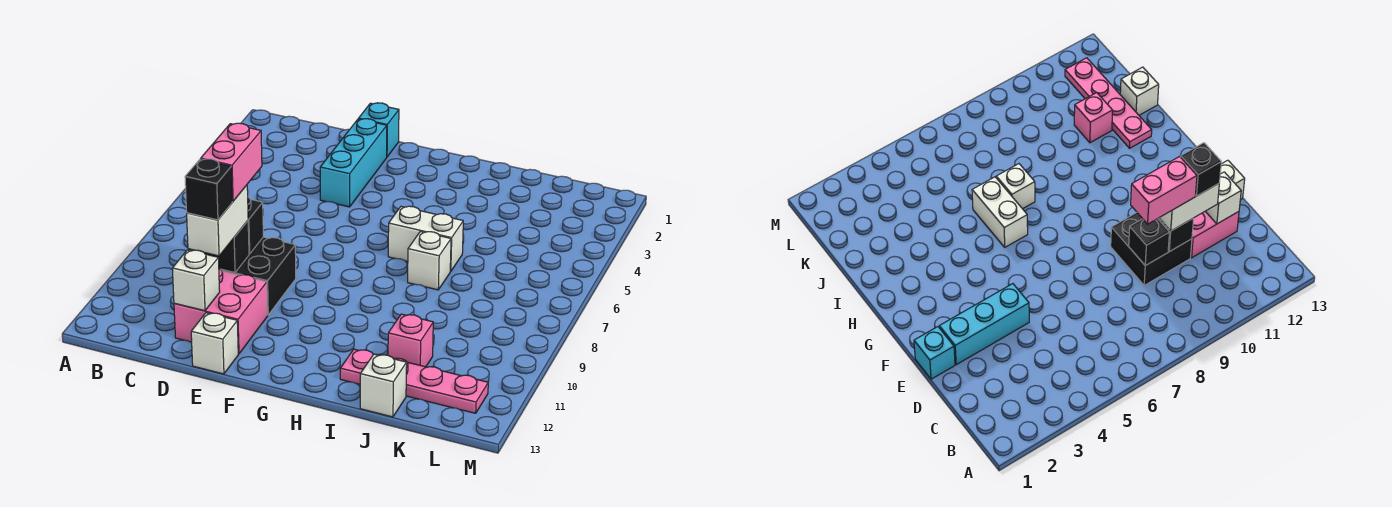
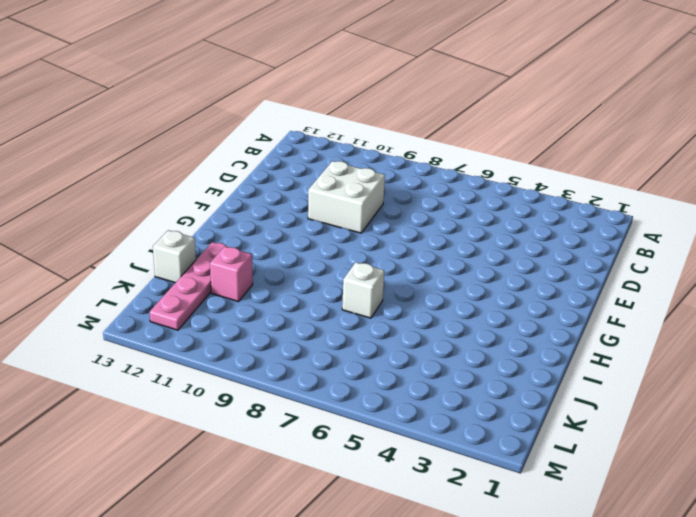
white 2x2 brick [308,161,385,233] -> black 2x2 brick [221,237,296,315]
none -> pink 2x2 brick [174,269,268,354]
none -> cyan 1x1 brick [359,103,399,157]
none -> cyan 1x3 brick [320,119,387,207]

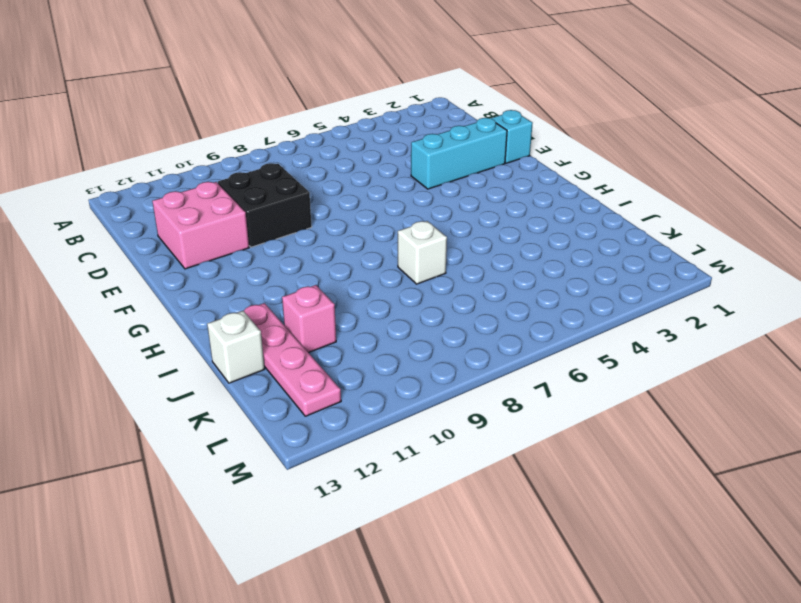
none -> white 1x1 brick [191,313,238,374]
none -> white 1x2 brick [388,206,463,272]
none -> black 1x1 brick [248,197,263,254]

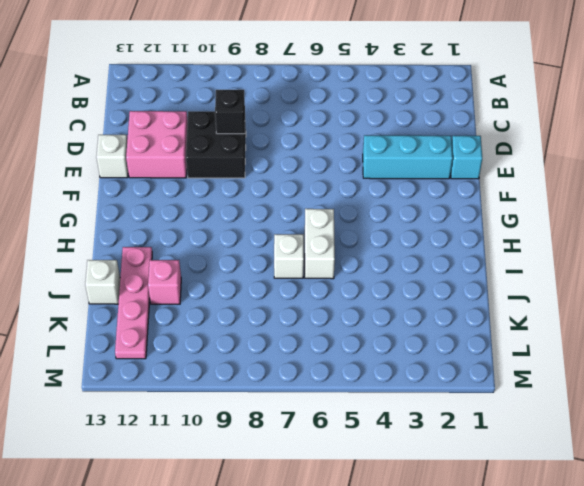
none -> black 1x1 brick [205,221,249,273]
none -> white 1x1 brick [172,250,220,311]
none -> white 1x2 brick [187,185,248,256]

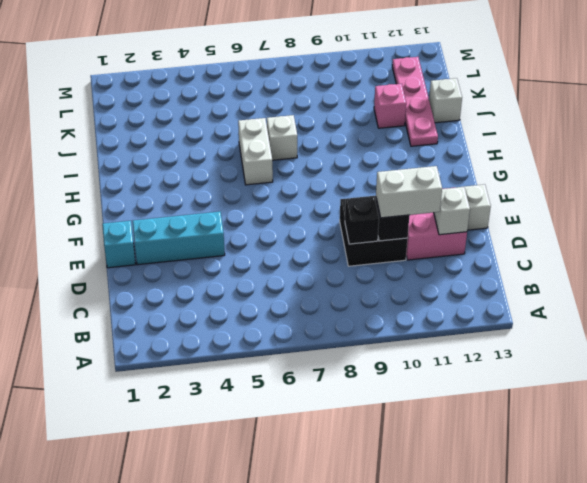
none -> pink 1x2 brick [201,123,262,201]
none -> black 1x1 brick [185,159,232,220]

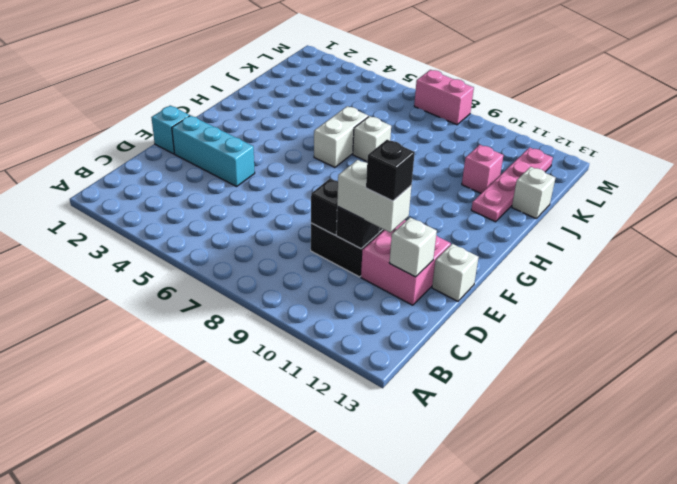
pink 1x2 brick [414,70,474,125] -> pink 1x2 brick moved to [201,123,262,201]

